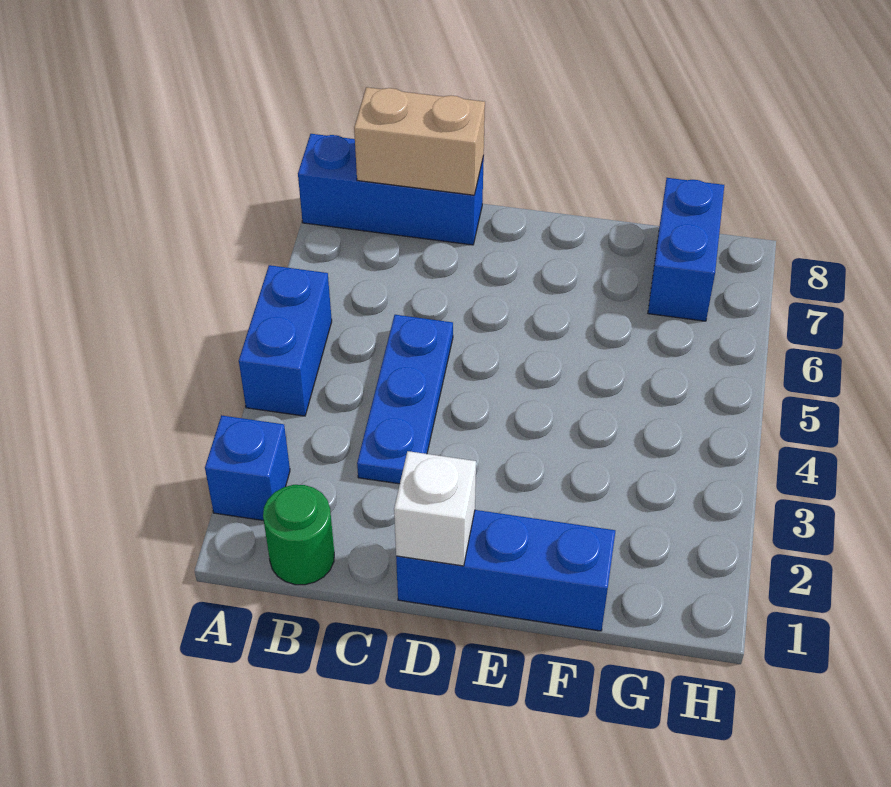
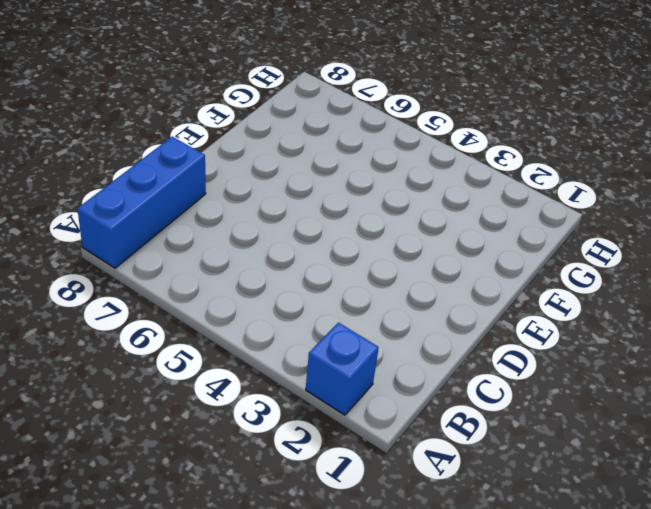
none -> blue 1x2 brick [239,265,332,416]
none -> green 1x1 round brick [263,485,334,585]

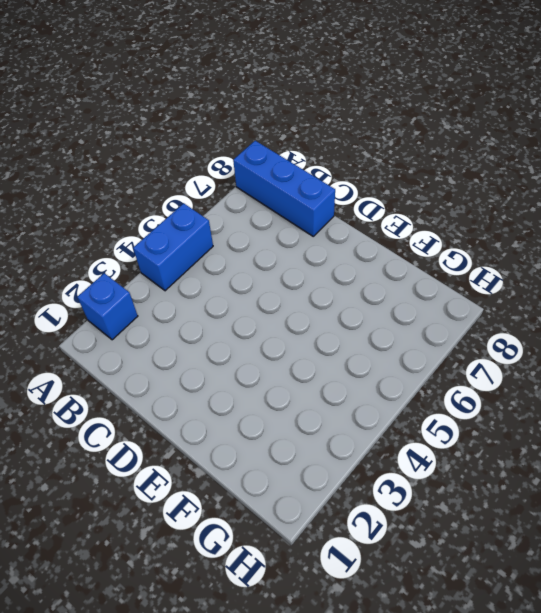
none -> green 1x1 round brick [263,485,334,585]
none -> blue 1x3 plate [357,315,453,484]

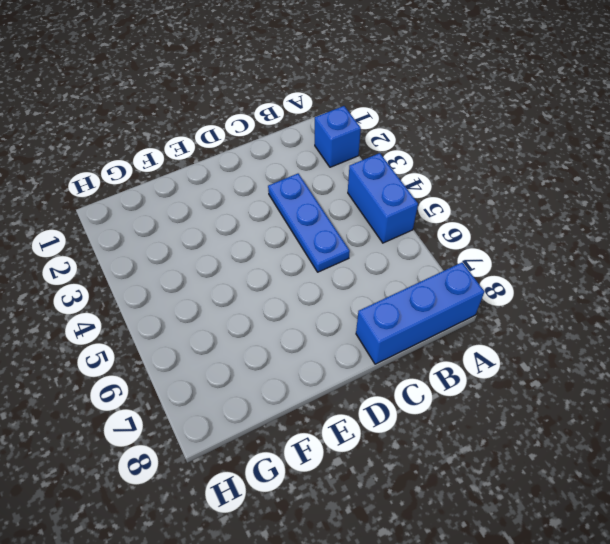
none -> green 1x1 round brick [263,485,334,585]
none -> blue 1x3 brick [396,510,615,631]

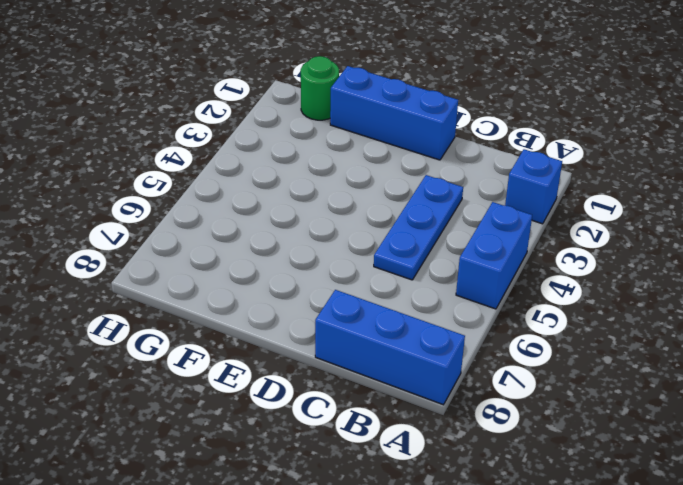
green 1x1 round brick [301,56,339,120] -> green 1x1 round brick moved to [263,485,334,585]
none -> blue 1x2 brick [648,178,724,321]
none -> tan 1x2 brick [354,87,485,195]

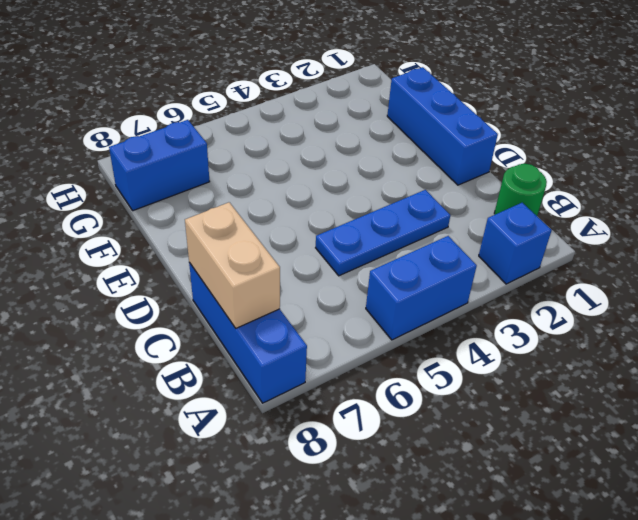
none -> white 1x1 brick [394,451,476,566]

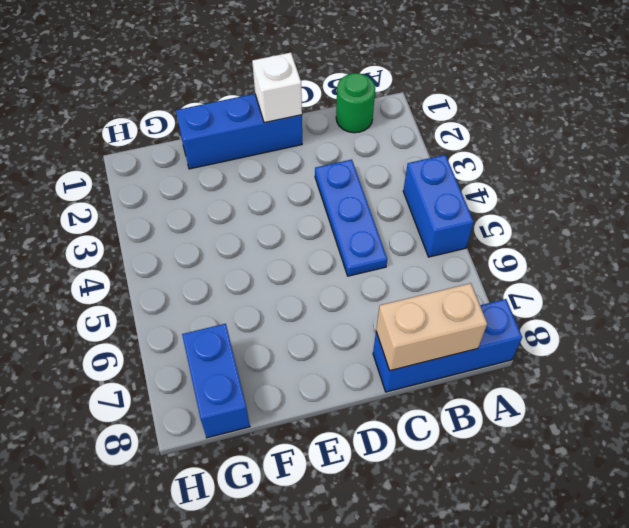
none -> blue 1x1 brick [205,415,290,521]

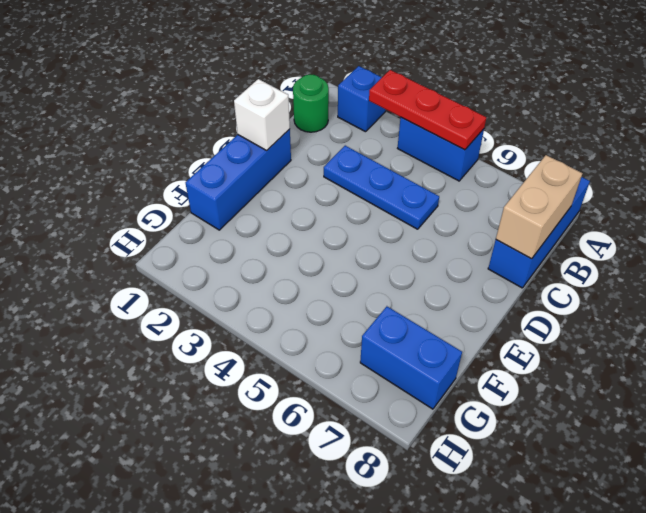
red 1x3 plate [369,70,486,150] -> none

